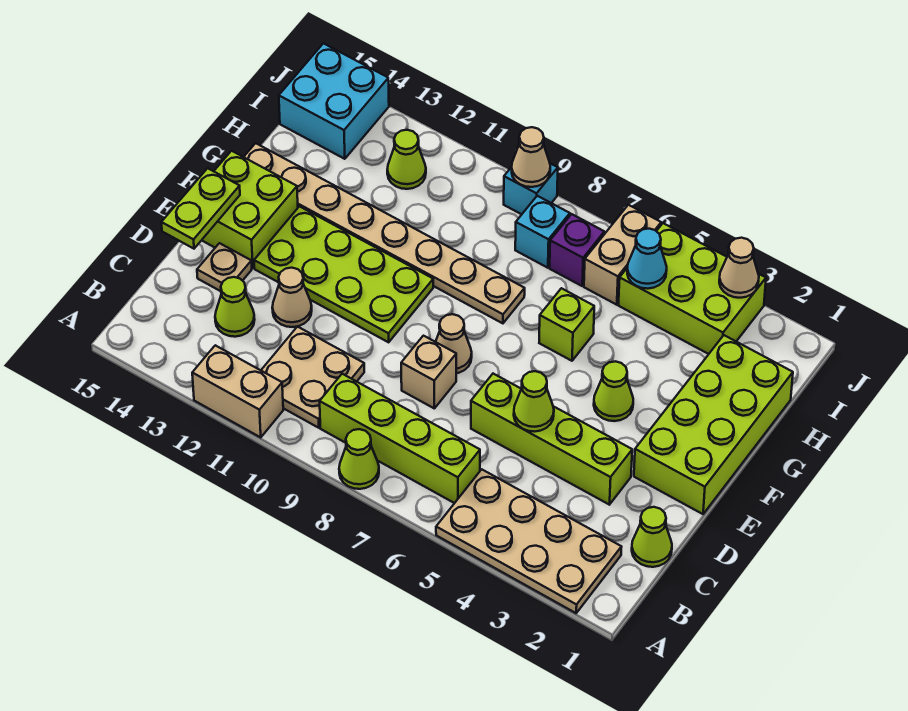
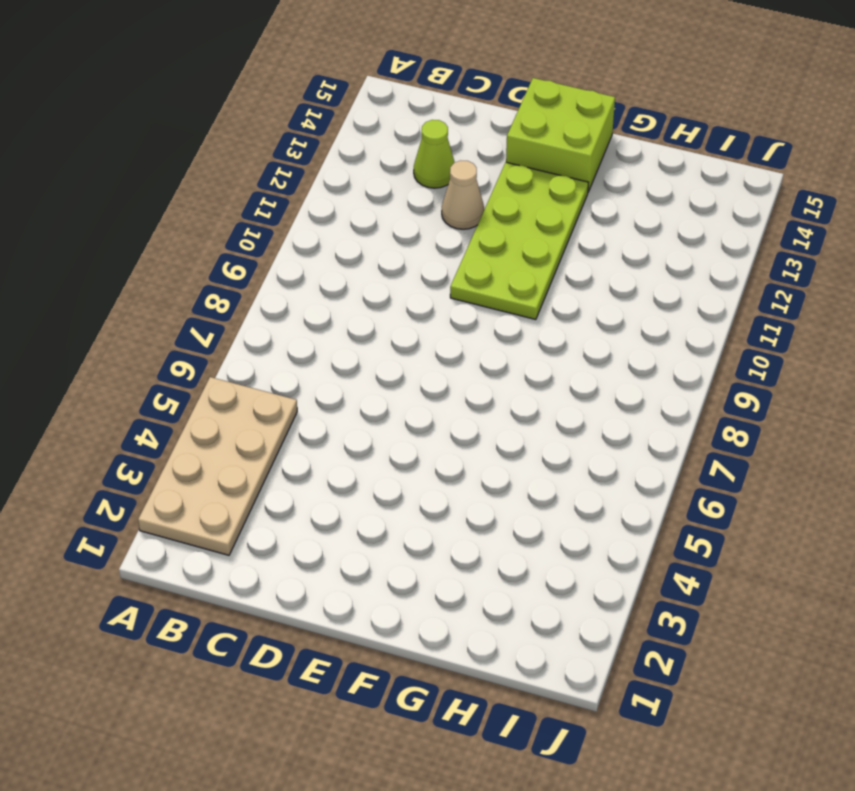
none -> lime 1x1 cone [339,429,379,489]
none -> tan 1x2 brick [192,345,283,437]
none -> lime 1x4 brick [320,374,480,503]
none -> tan 2x2 plate [261,326,364,428]

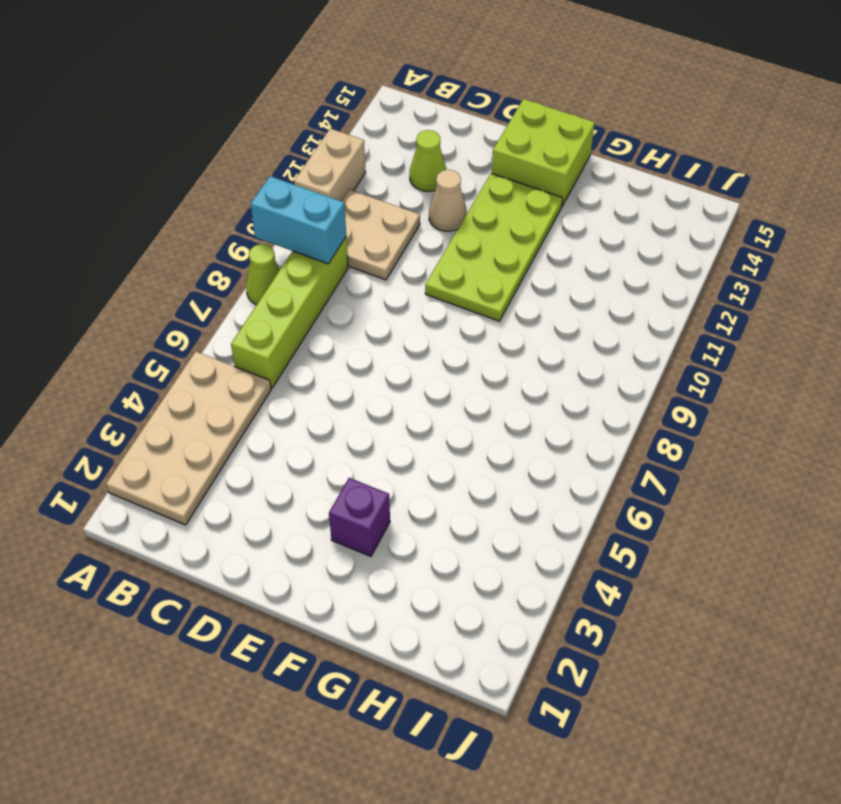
cyan 1x2 brick [251,176,346,264] -> none
purple 1x1 brick [329,478,390,556] -> purple 1x1 brick moved to [550,214,604,286]
none -> lime 1x1 cone [632,507,672,567]
none -> lime 1x4 brick [471,374,632,505]
none -> tan 1x1 brick [401,336,456,408]
none -> tan 1x1 plate [197,243,252,291]

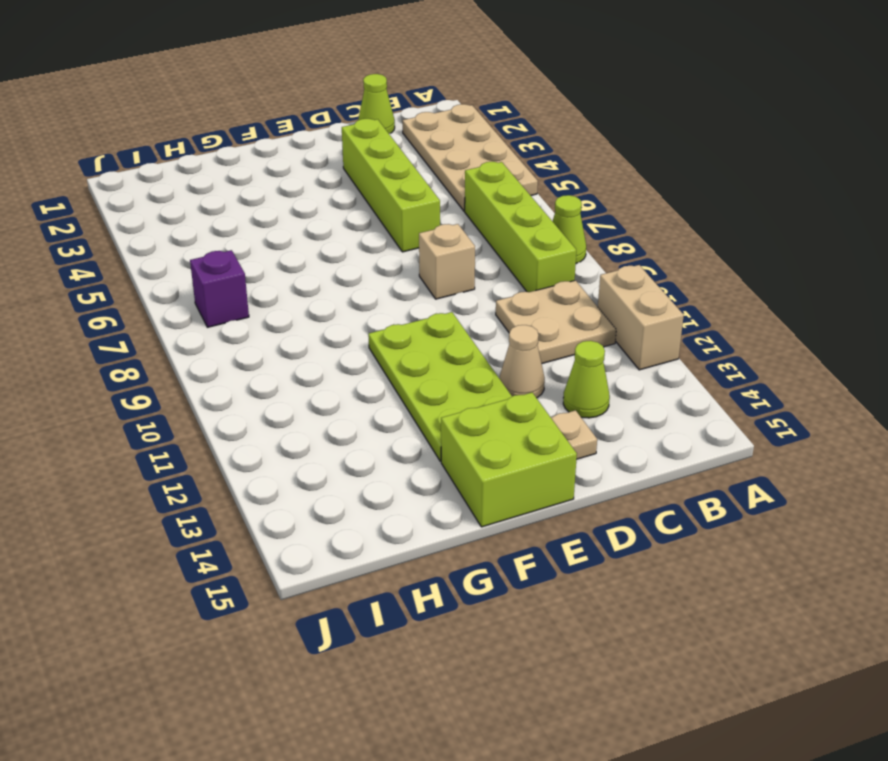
none -> lime 2x4 brick [634,335,793,514]
none -> tan 1x1 cone [436,314,472,373]
none -> lime 1x1 cone [594,361,633,421]
none -> lime 1x1 brick [539,288,594,361]

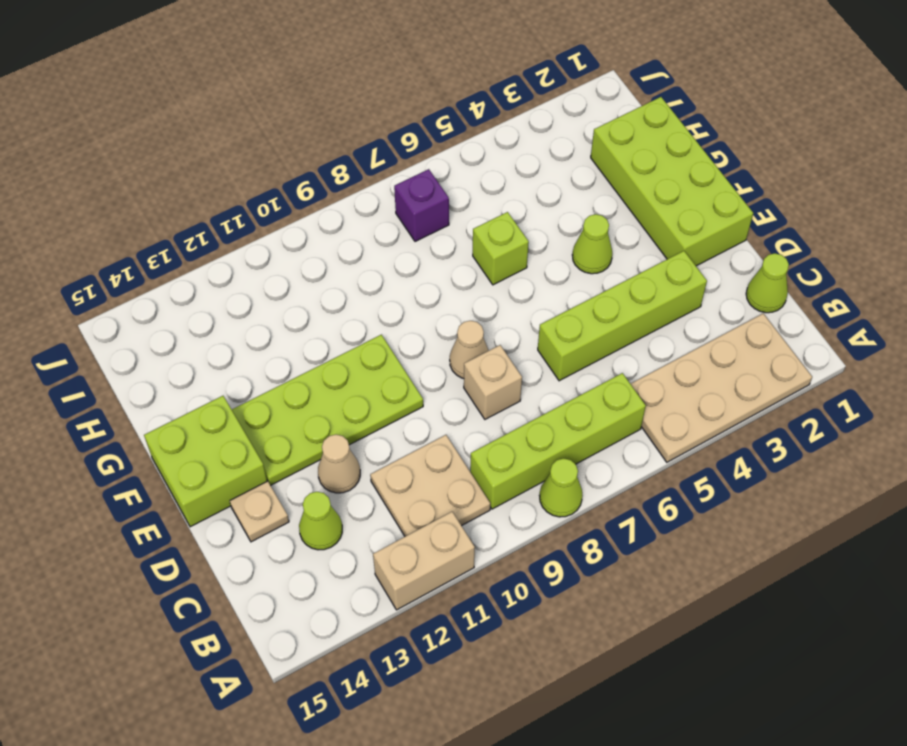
none -> tan 1x8 plate [244,143,525,323]
none -> lime 2x3 brick [618,223,766,354]
none -> tan 1x2 brick [584,205,661,305]
none -> cyan 1x1 brick [515,196,570,268]

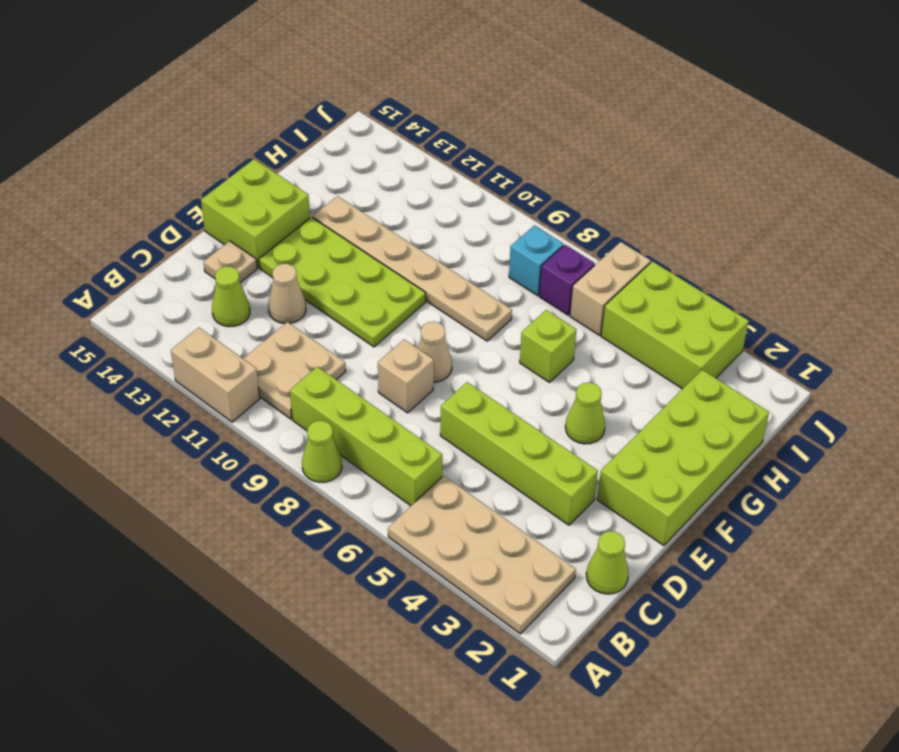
tan 1x6 plate [313,196,512,341] -> tan 1x8 plate [244,143,525,323]
none -> lime 1x1 cone [387,130,426,189]
none -> cyan 2x2 brick [279,43,389,159]
none -> cyan 1x1 brick [504,163,558,214]
none -> lime 1x1 cone [514,371,554,432]

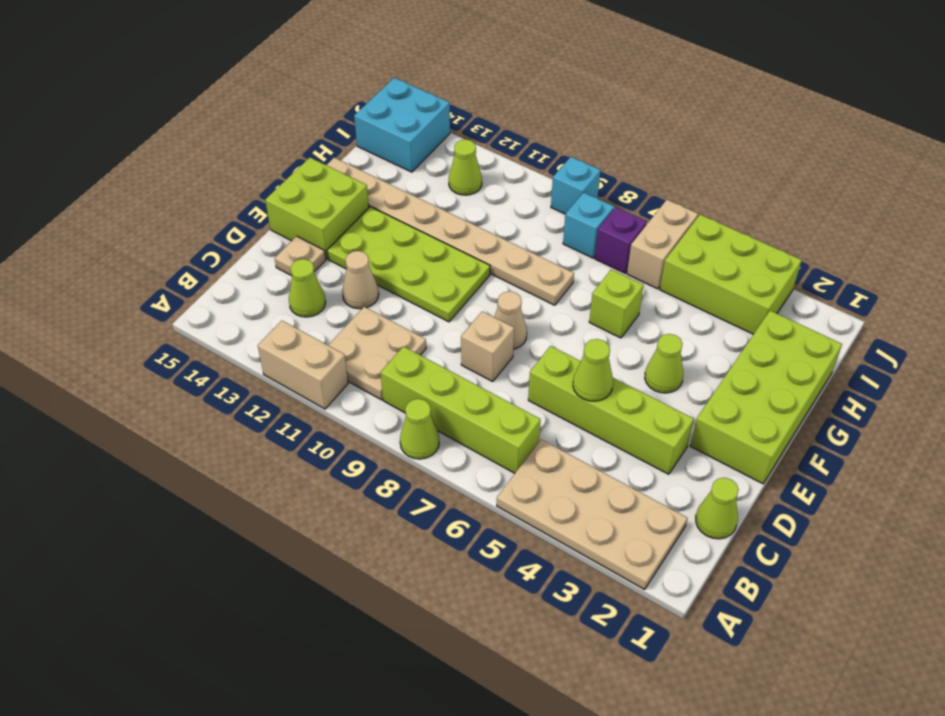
none -> lime 1x2 plate [161,168,240,249]
none -> cyan 1x1 cone [627,229,667,289]
none -> tan 1x1 cone [719,238,759,298]
none -> tan 1x1 cone [512,127,550,187]

